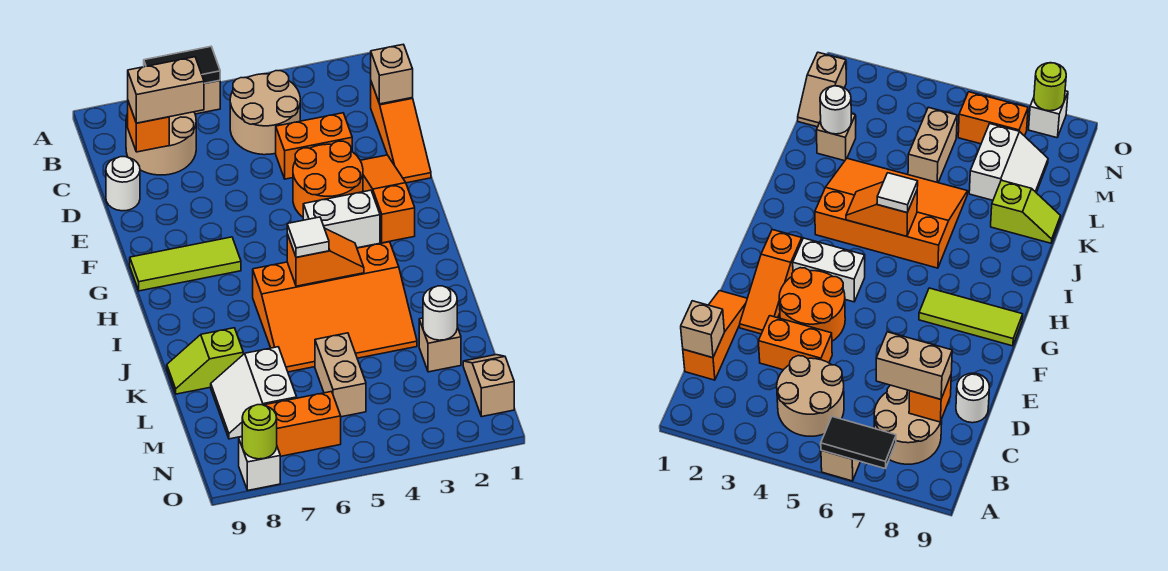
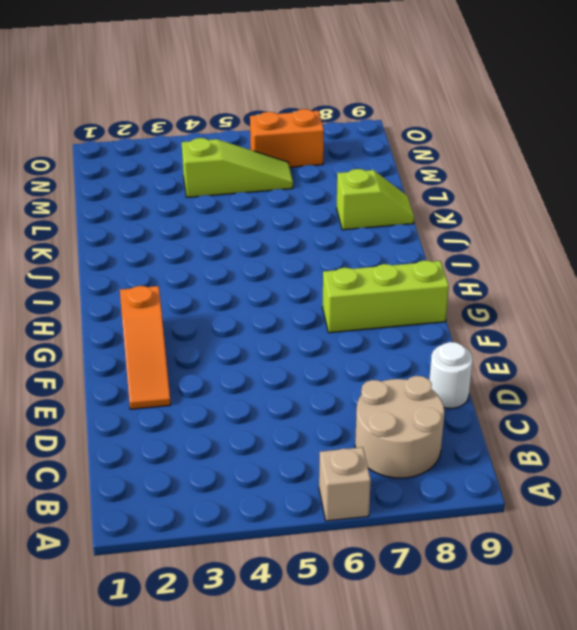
lime 1x3 brick [322,260,449,333] -> lime 1x3 tile [130,237,241,291]
lime 1x3 slope [182,138,293,197] -> tan 1x2 brick [315,333,366,417]
none -> tan 2x2 round brick [230,71,300,155]
none -> orange 1x3 slope [371,82,431,183]
none -> orange 1x2 brick [276,113,352,179]

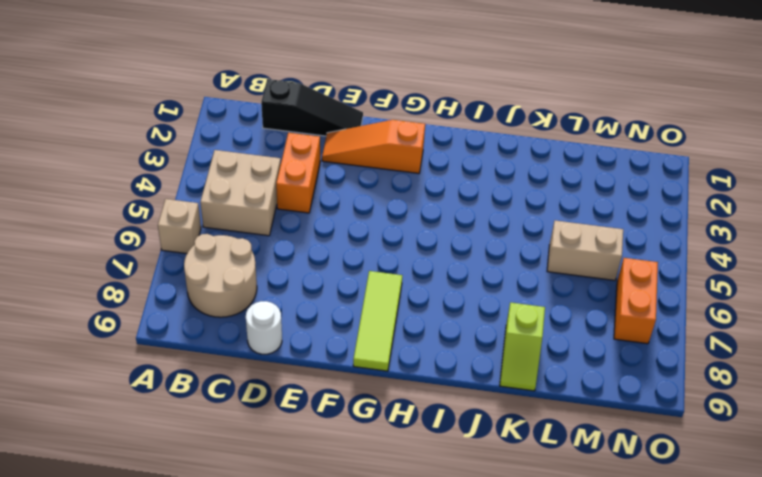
tan 2x2 brick [200,150,281,236] -> tan 2x2 round brick [230,71,300,155]
black 1x3 slope [261,79,363,136] -> orange 1x3 slope [371,82,431,183]
none -> orange 2x2 round brick [293,141,363,217]
none -> white 1x2 brick [303,190,380,248]
none -> orange 3x4 slope [253,242,417,372]

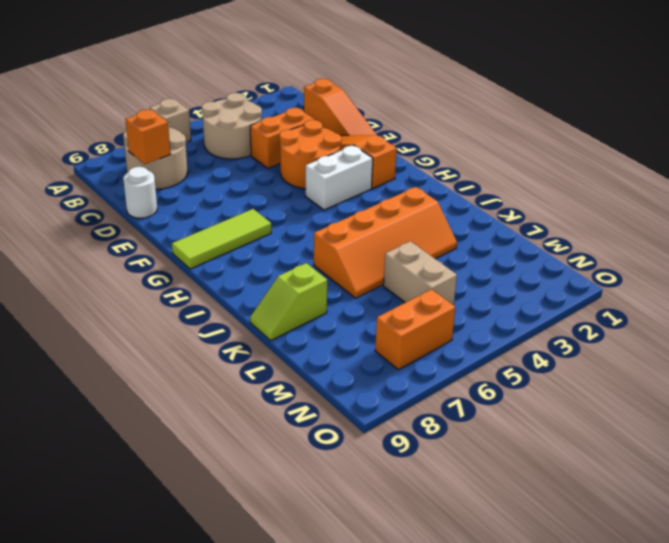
orange 2x4 slope [314,187,457,298] -> orange 3x4 slope [253,242,417,372]
none -> tan 1x1 brick [419,318,461,372]
none -> white 2x2 slope [211,347,297,439]
none -> tan 1x2 slope [463,355,514,417]

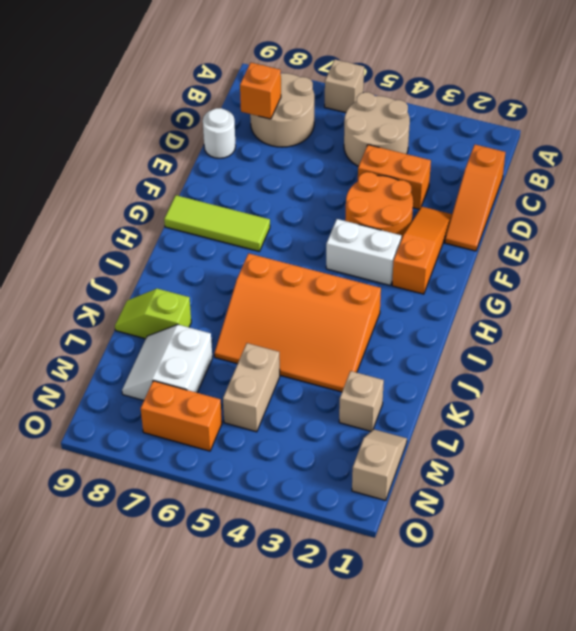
none -> white 1x1 brick [239,437,280,490]
none -> black 1x2 tile [144,47,220,83]
none -> tan 1x1 brick [371,44,413,104]

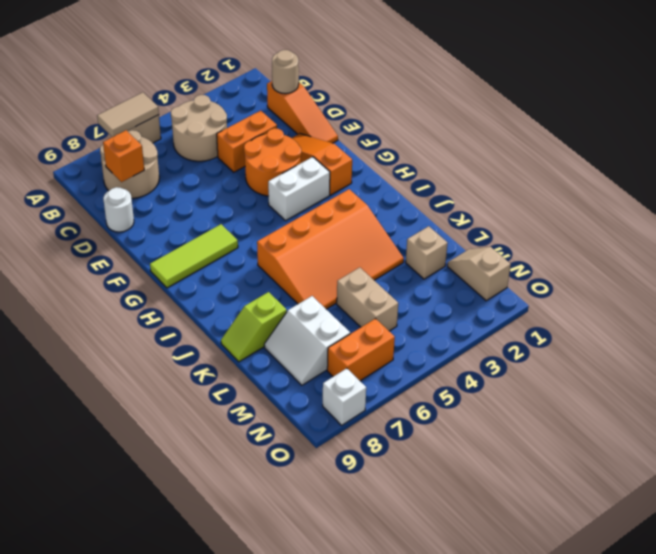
tan 1x2 tile [97,92,159,137] -> black 1x2 tile [144,47,220,83]
tan 1x1 round brick [272,50,299,94] -> tan 1x1 brick [371,44,413,104]
none -> orange 1x2 slope [287,228,364,286]
none -> white 1x1 round brick [423,286,457,340]
none -> lime 1x1 round brick [242,405,277,459]

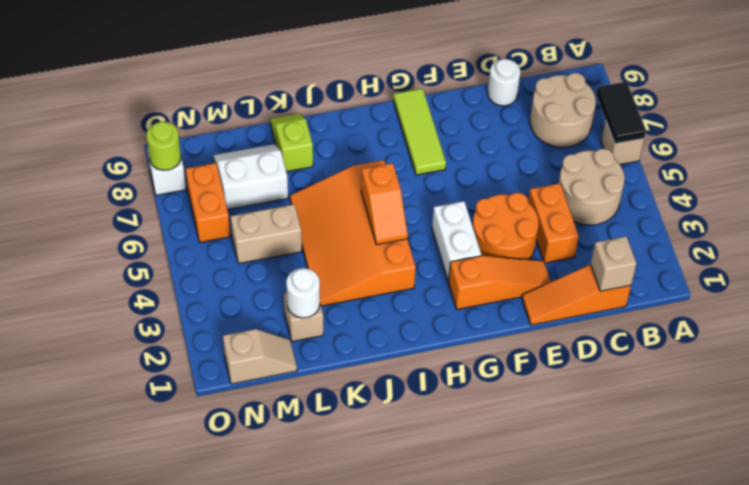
none -> orange 1x1 brick [128,102,169,152]
none -> tan 1x2 brick [128,57,204,123]
none -> white 1x1 tile [287,217,329,257]

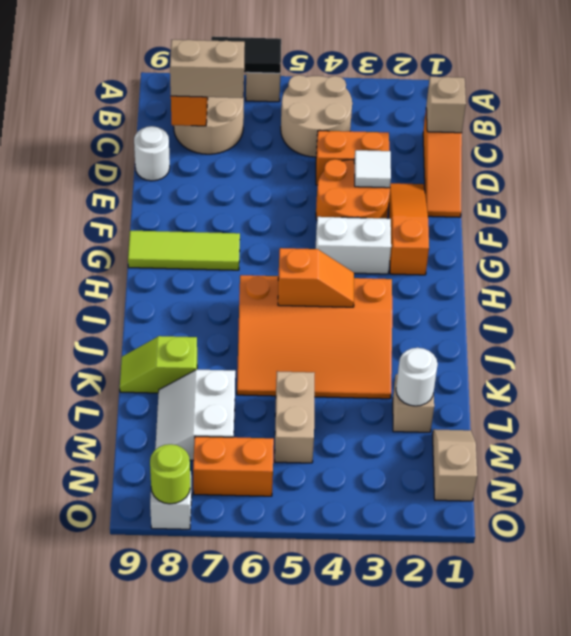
white 1x1 tile [354,150,391,188] -> white 1x1 tile moved to [287,217,329,257]

